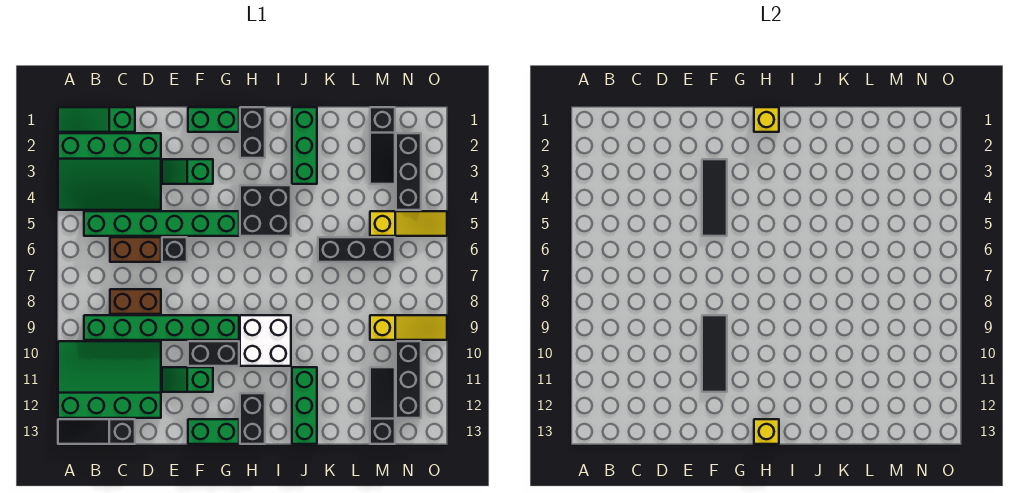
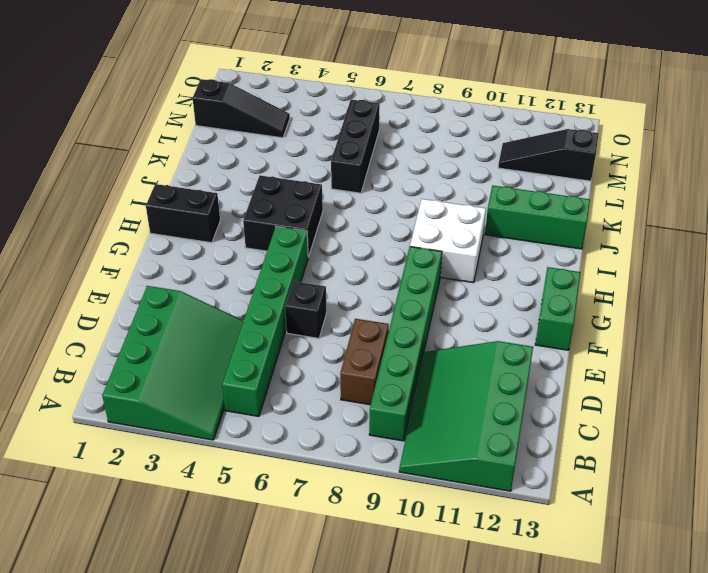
none -> green 1x3 slope [58,107,135,132]
none -> black 1x3 slope [58,419,135,444]
none -> brown 1x2 brick [110,237,161,262]
none -> green 1x2 slope [162,159,213,184]

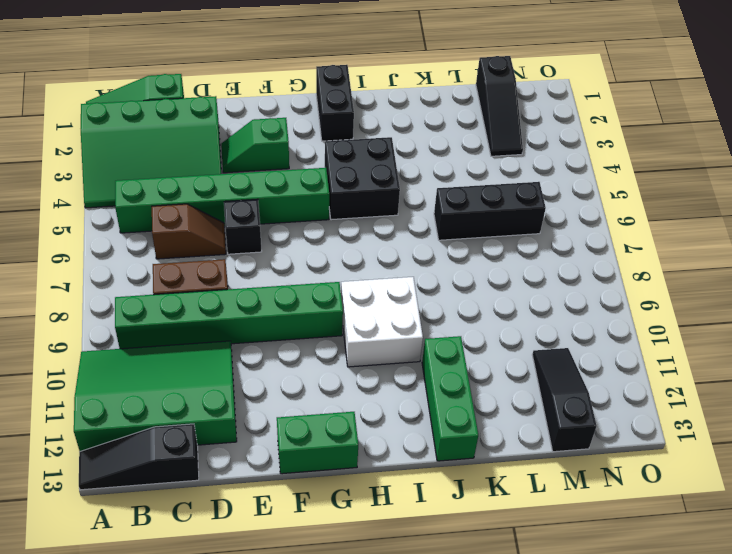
brown 1x2 slope [152,204,226,259] -> brown 1x2 brick [110,237,161,262]
none -> green 1x2 slope [162,367,213,392]
none -> green 1x2 brick [188,107,239,132]
none -> black 1x2 brick [188,341,239,366]
none -> black 1x2 brick [240,393,265,444]

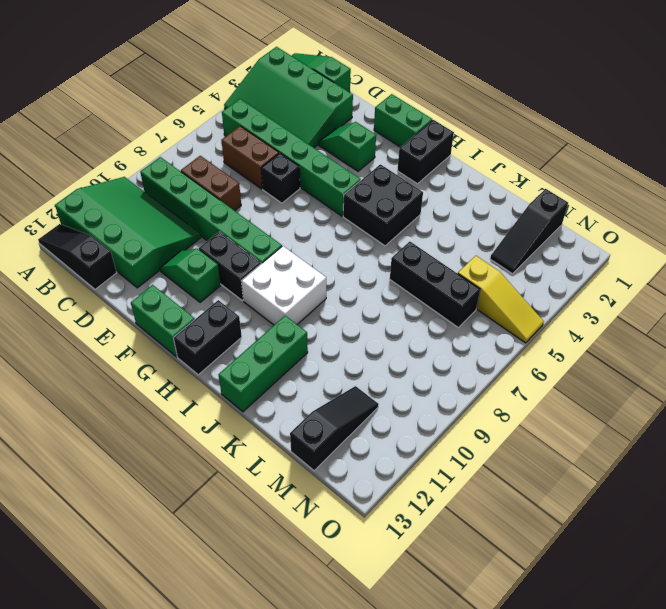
none -> green 1x3 brick [292,107,317,184]
none -> yellow 1x3 slope [370,315,447,340]
none -> black 1x3 brick [396,133,421,210]
none -> black 1x3 brick [396,341,421,418]

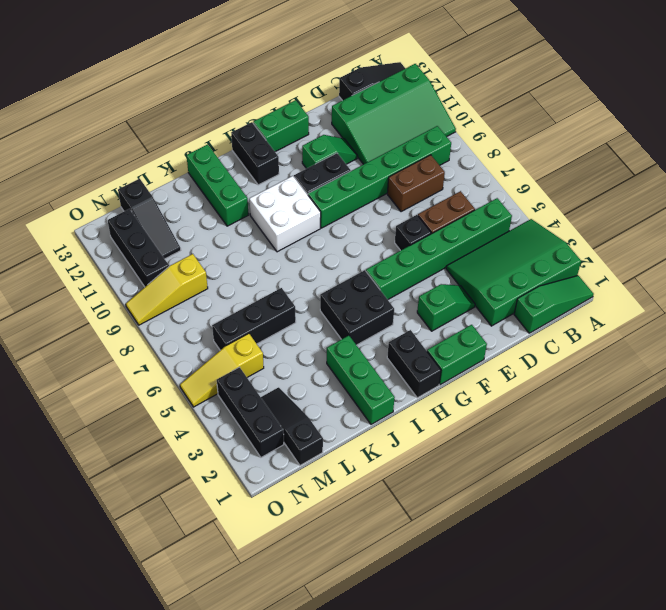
none -> black 1x3 tile [702,159,727,236]
none -> black 1x3 tile [702,315,727,392]
none -> yellow 1x1 brick [754,107,779,132]
none -> yellow 1x1 brick [754,419,779,444]

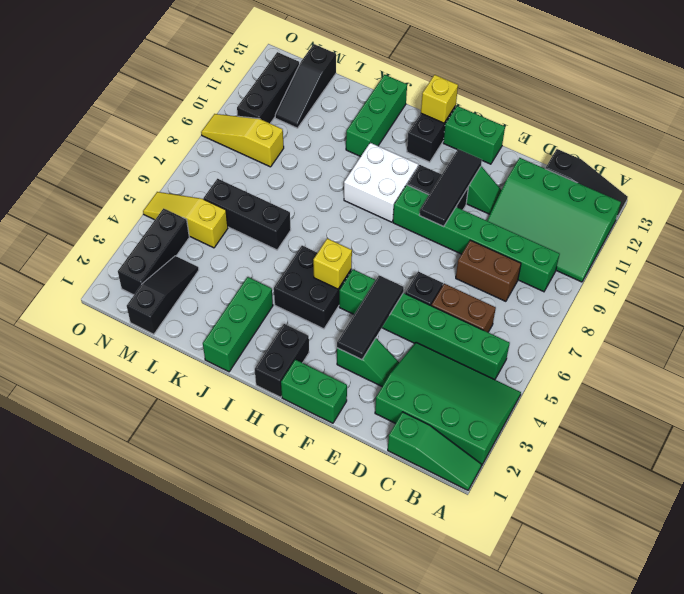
yellow 1x1 brick [313,238,352,289] -> yellow 1x1 brick moved to [754,107,779,132]

